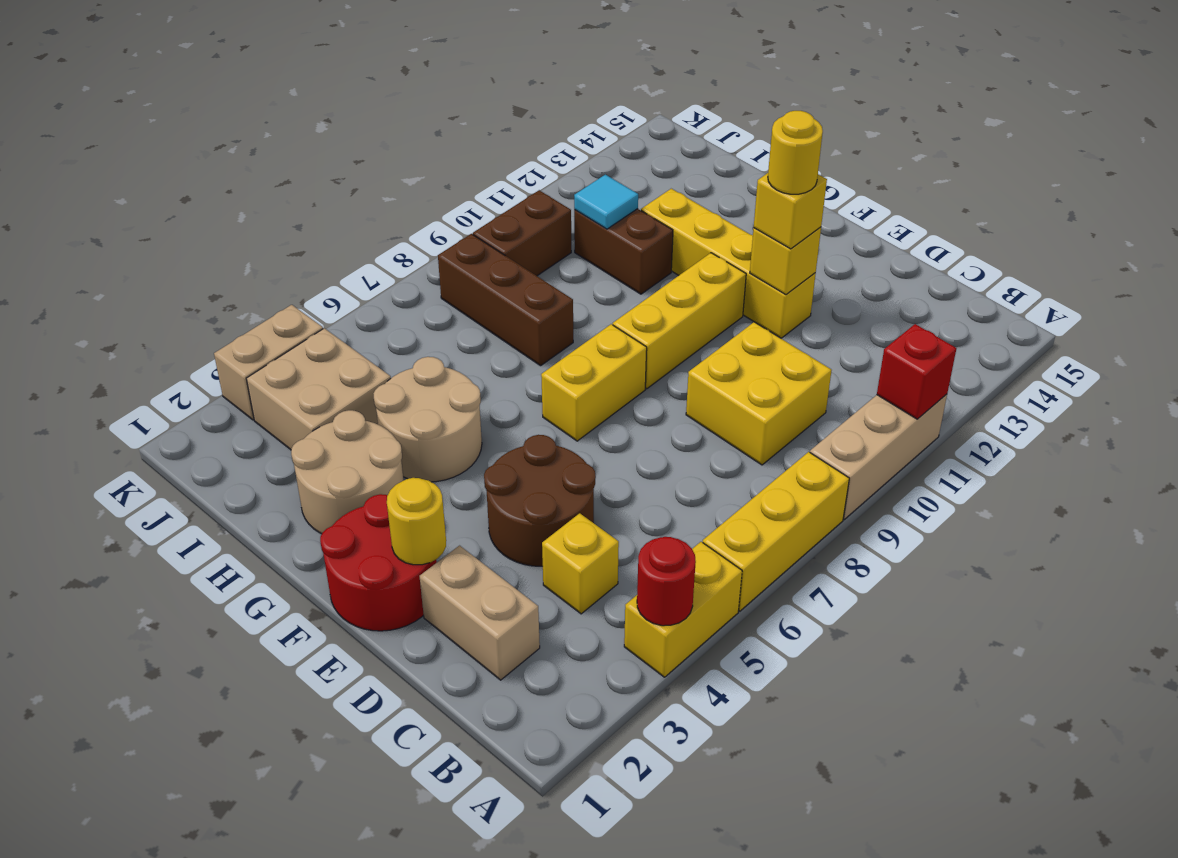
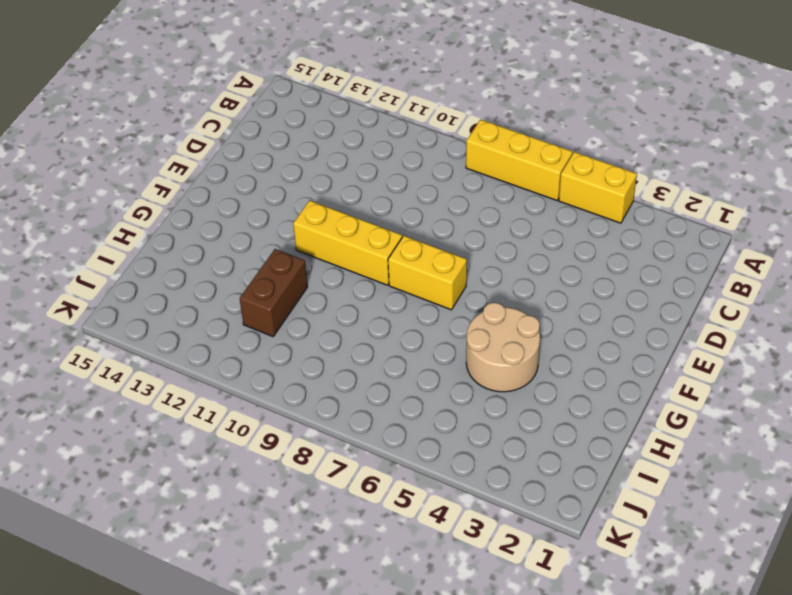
none -> tan 1x3 brick [810,394,947,519]
none -> tan 1x2 brick [420,546,540,680]
none -> yellow 1x1 brick [542,513,619,614]

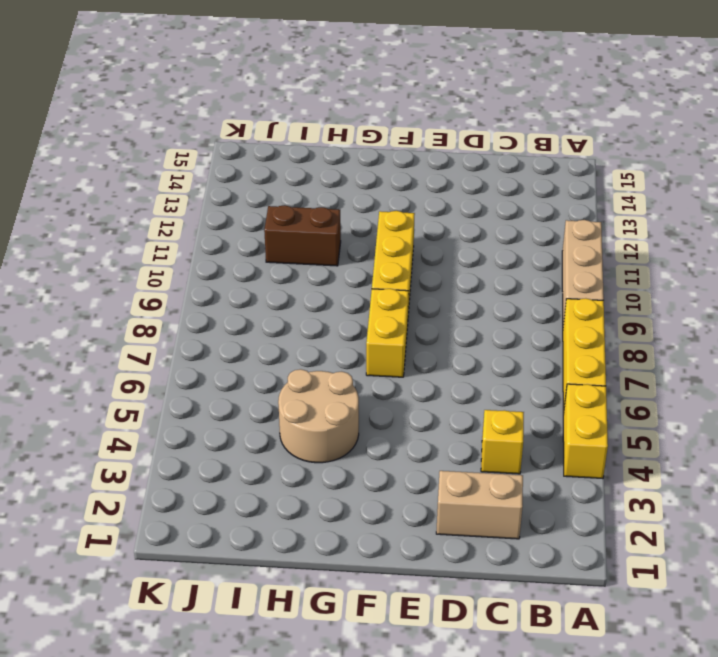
none -> yellow 2x2 brick [686,322,832,465]
none -> brown 2x2 round brick [484,435,596,566]
none -> red 2x2 round brick [320,494,437,631]

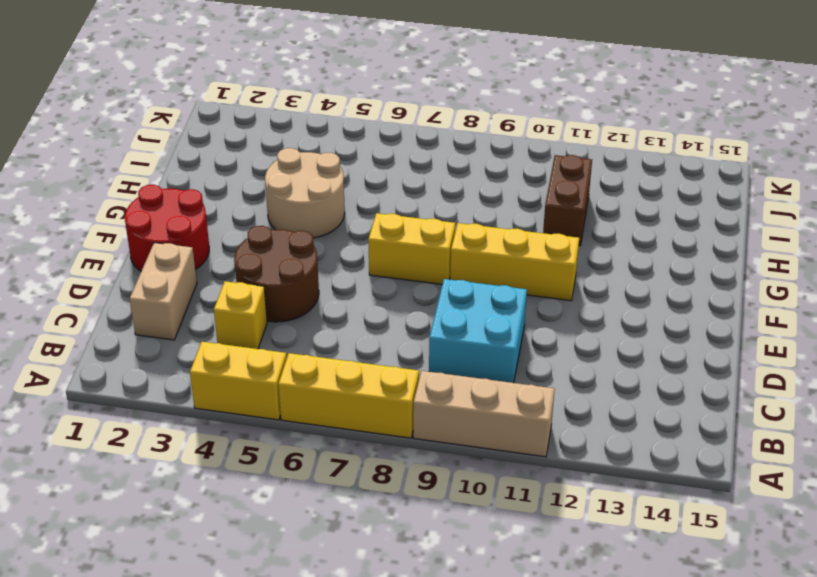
cyan 2x2 brick [429,279,527,383] -> yellow 2x2 brick [686,322,832,465]
none -> yellow 1x4 brick [641,189,816,338]
none -> tan 2x2 round brick [291,410,404,534]
none -> brown 1x3 brick [438,234,573,366]

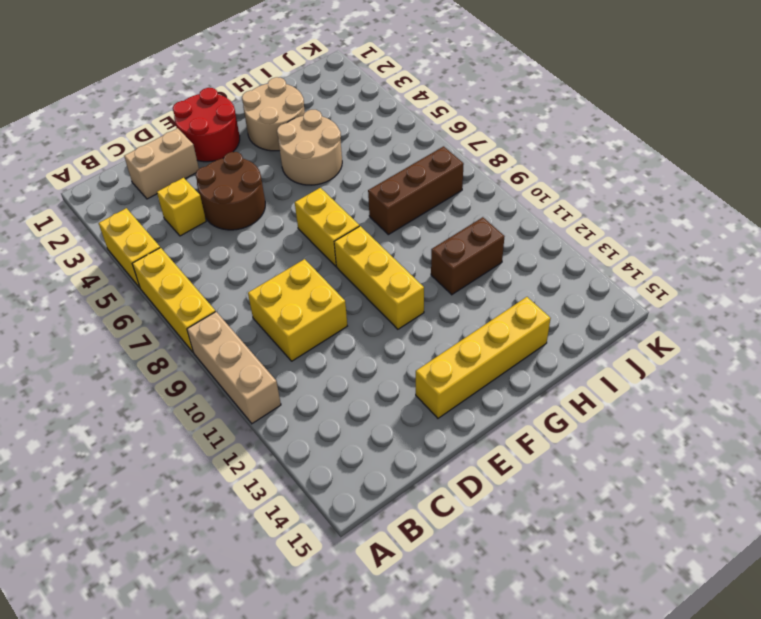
yellow 1x4 brick [416,297,551,418] -> yellow 1x4 brick moved to [641,189,816,338]
none -> tan 2x2 brick [246,328,391,450]
none -> brown 1x2 brick [473,190,571,276]
none -> tan 1x2 brick [214,305,323,420]

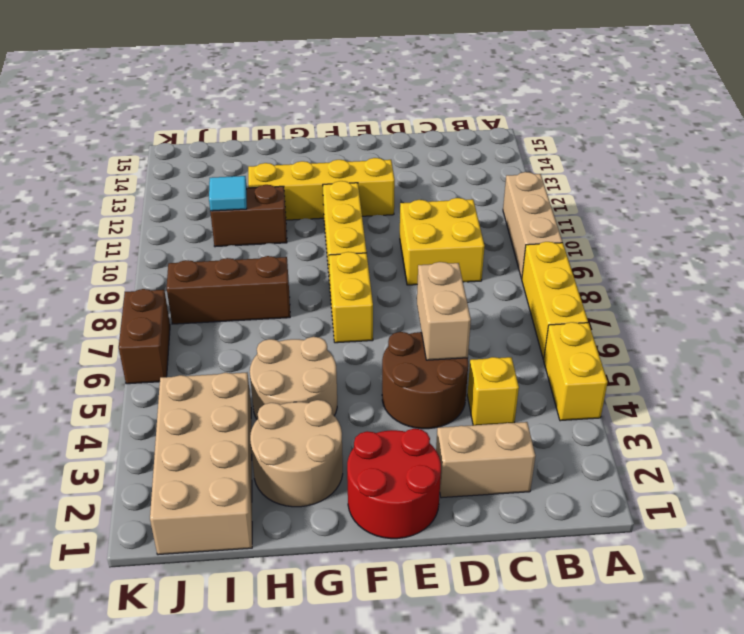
tan 1x2 brick [417,262,471,360] -> tan 1x2 brick moved to [214,305,323,420]
tan 2x4 brick [150,373,252,555] -> tan 2x2 brick [246,328,391,450]
brown 1x2 brick [119,289,170,384] -> brown 1x2 brick moved to [473,190,571,276]
none -> red 1x1 round brick [637,537,696,626]
none -> red 1x1 brick [877,324,957,419]
none -> yellow 1x1 round brick [387,478,446,565]

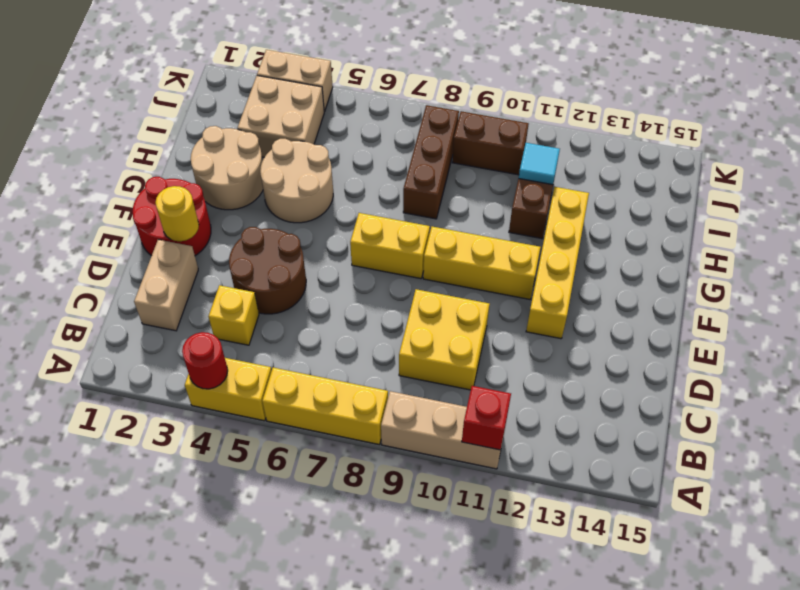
none -> yellow 1x1 brick [750,227,821,295]
none -> yellow 1x1 brick [754,173,827,249]
none -> yellow 1x1 round brick [768,111,823,194]

